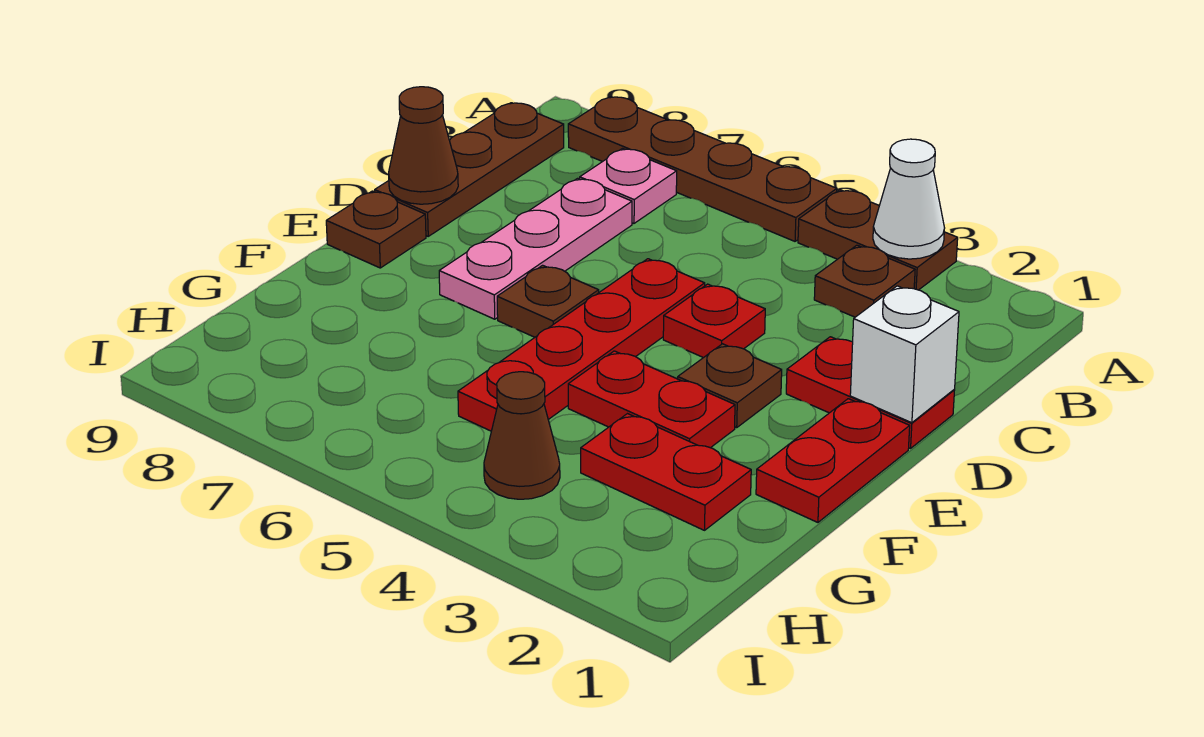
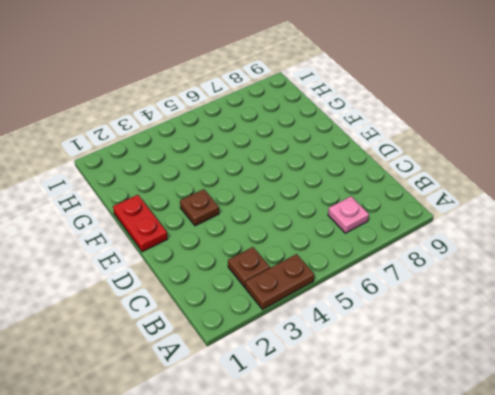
none -> brown 1x4 plate [568,97,837,241]
none -> brown 1x3 plate [375,103,564,236]
none -> pink 1x3 plate [439,178,632,319]

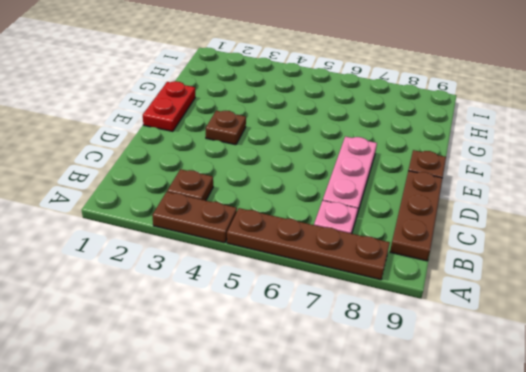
none -> red 1x2 plate [786,337,955,448]
none -> red 1x1 plate [663,284,765,358]
none -> red 1x4 plate [458,259,705,431]

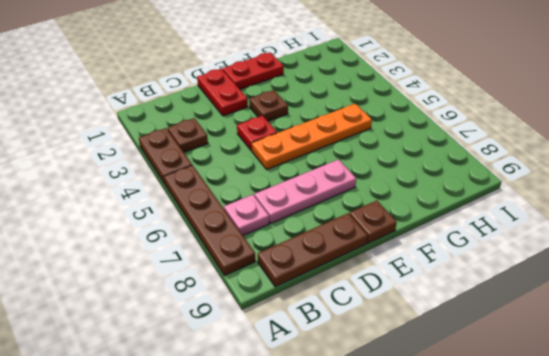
orange 1x4 plate [252,104,372,170] -> red 1x4 plate [458,259,705,431]
none -> brown 1x1 plate [497,265,599,337]
none -> red 1x2 plate [568,351,735,448]
none -> red 1x2 plate [581,414,751,530]

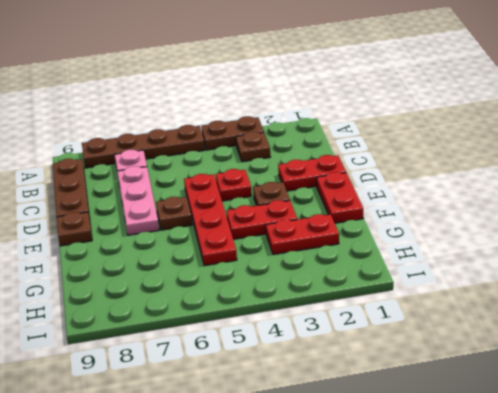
none -> brown 1x1 cone [484,372,560,499]
none -> white 1x1 cone [873,139,944,259]
none -> white 1x1 brick [850,286,959,423]

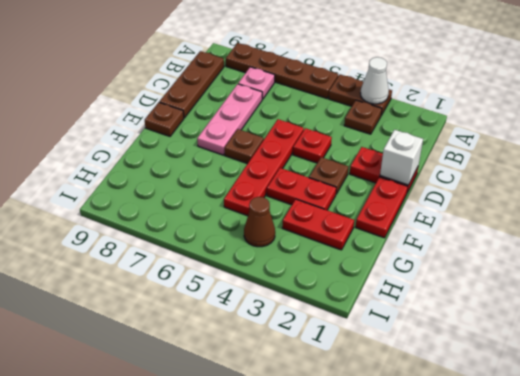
none -> brown 1x1 cone [389,87,458,204]

